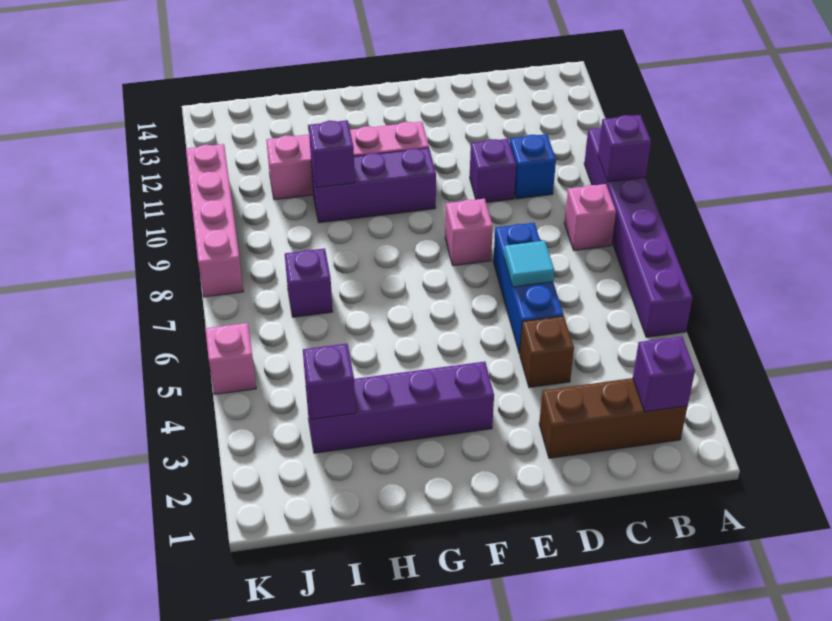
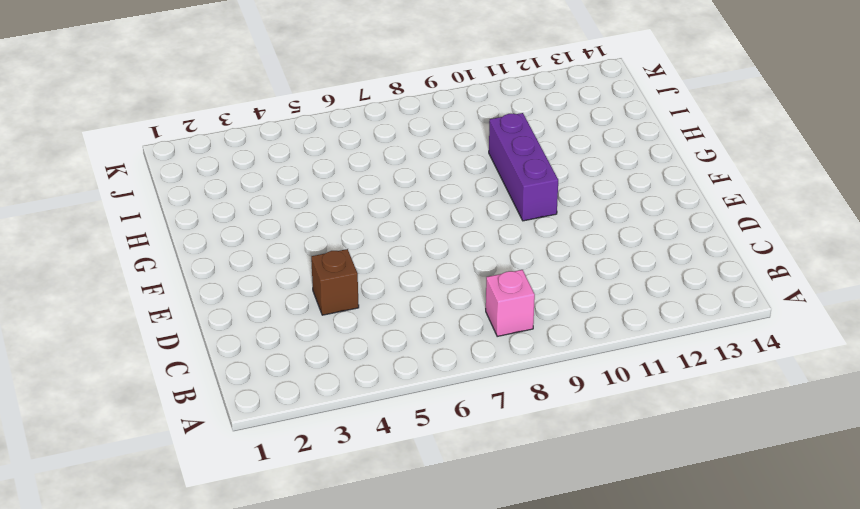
none -> purple 1x6 brick [584,128,692,337]
none -> brown 1x3 brick [539,378,687,458]
none -> blue 1x1 brick [510,134,556,199]

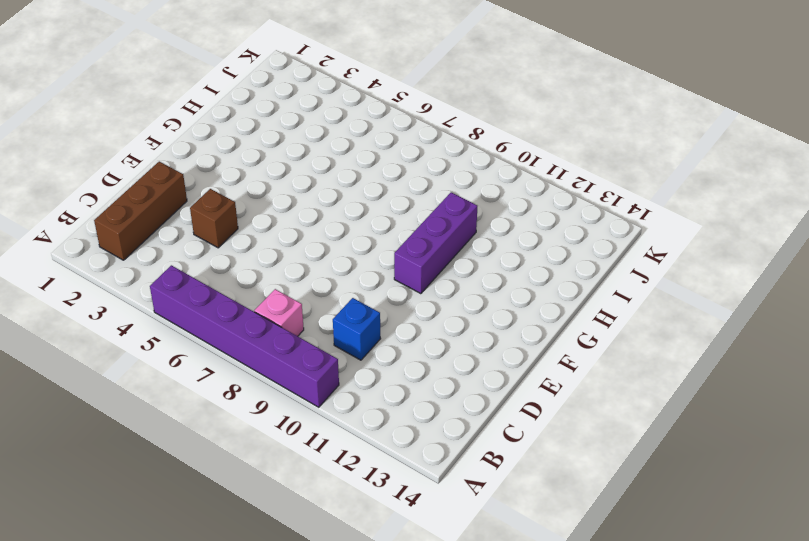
none -> blue 1x3 brick [493,223,563,354]
none -> purple 1x1 brick [470,139,516,202]
none -> pink 1x1 brick [445,199,493,266]

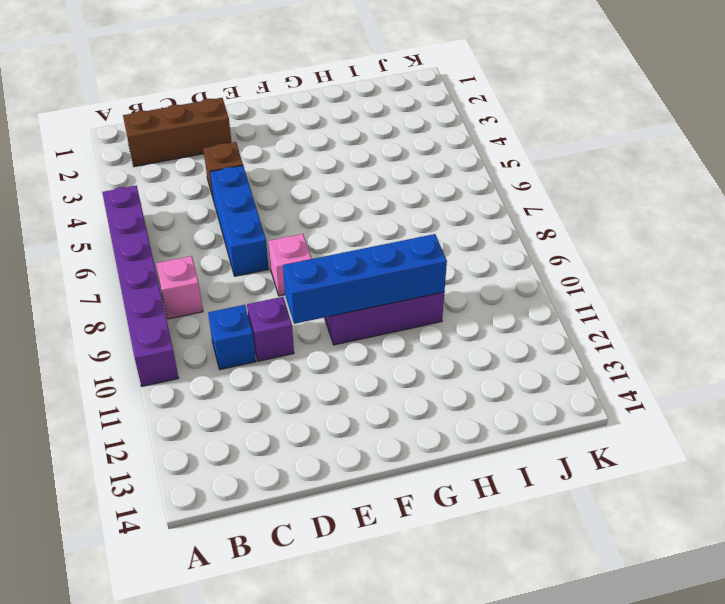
blue 1x4 brick [283,234,447,324] -> purple 1x1 brick [309,120,355,188]
none -> purple 1x4 brick [306,362,494,453]
none -> pink 1x4 brick [266,122,429,200]
none -> purple 1x1 brick [285,248,333,317]

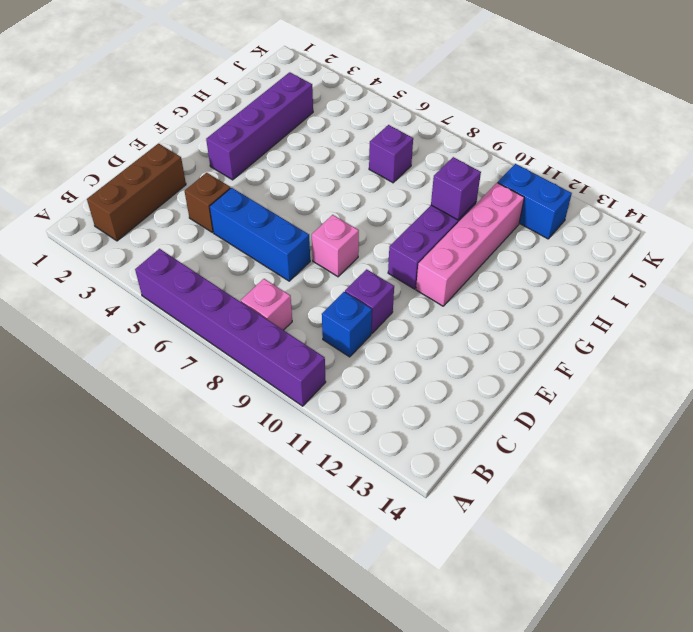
blue 1x2 brick [498,164,572,239] -> none
none -> pink 1x1 brick [205,323,256,395]
none -> pink 1x4 brick [186,144,244,297]
none -> purple 1x1 brick [598,115,651,182]

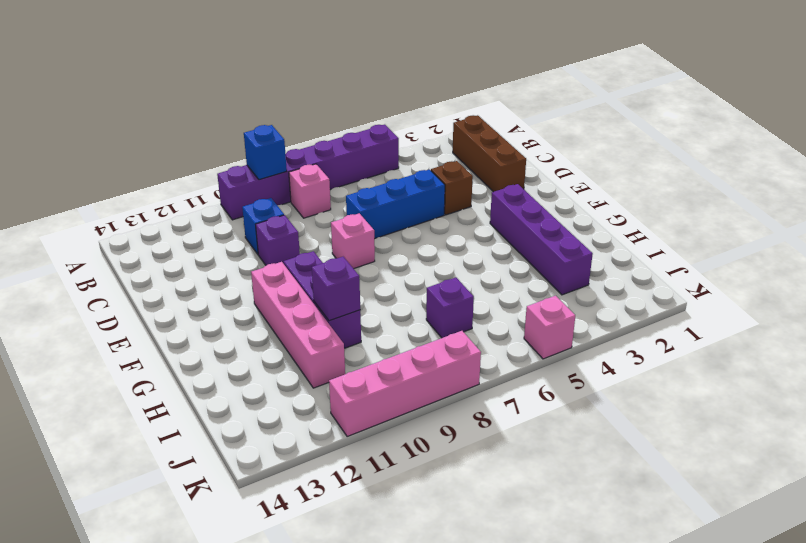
blue 1x1 brick [244,125,287,180] -> purple 1x1 brick [598,115,651,182]
none -> purple 1x1 brick [633,336,695,412]
none -> cyan 1x1 tile [504,241,554,287]
none -> purple 1x1 brick [303,344,356,419]

